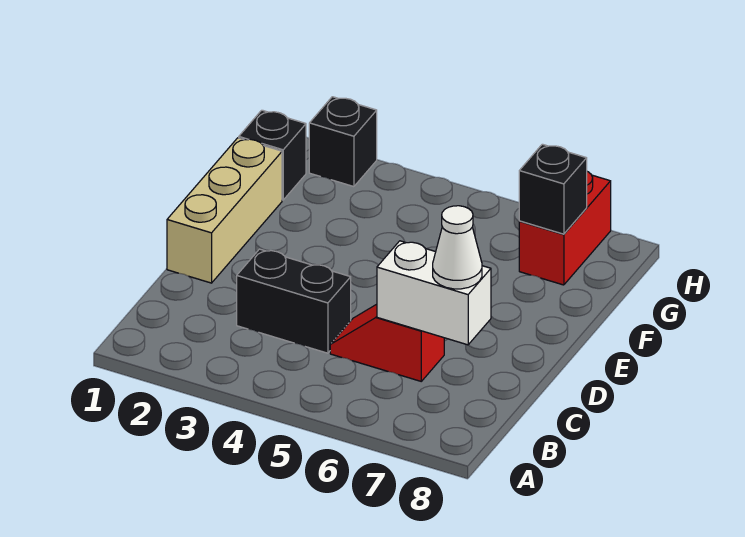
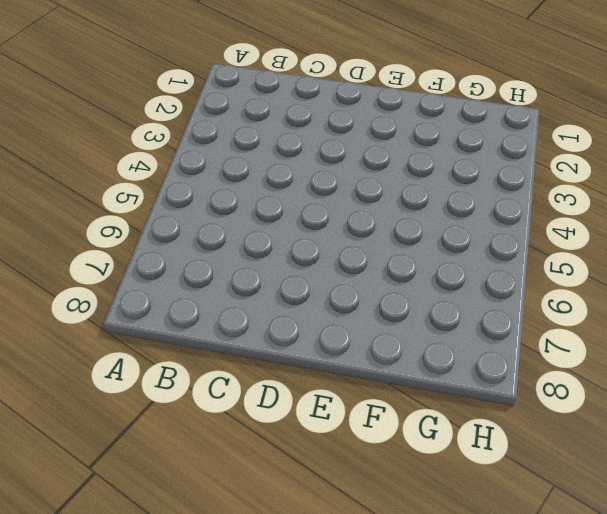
none -> black 1x2 brick [237,249,351,353]
none -> red 1x2 slope [330,304,444,381]

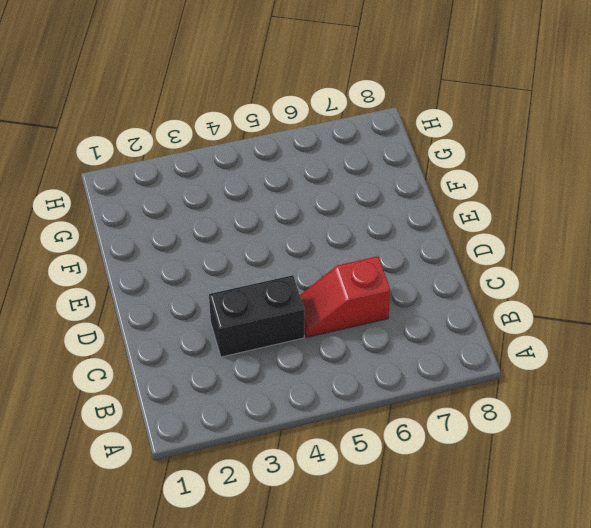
none -> tan 1x3 brick [167,138,282,283]
none -> black 1x1 brick [239,110,306,200]

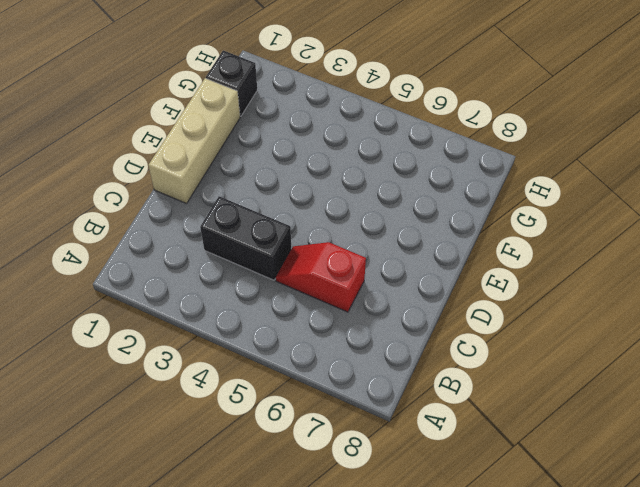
none -> red 1x2 brick [519,172,611,285]
none -> black 1x1 brick [309,97,377,187]

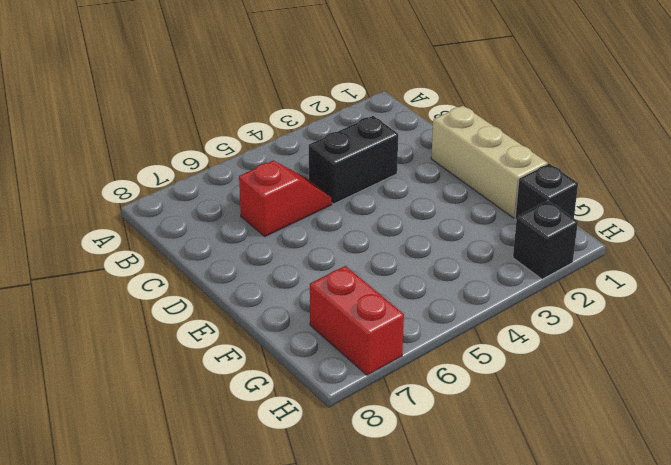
none -> white 1x2 brick [377,241,491,345]
none -> black 1x1 brick [519,144,587,234]

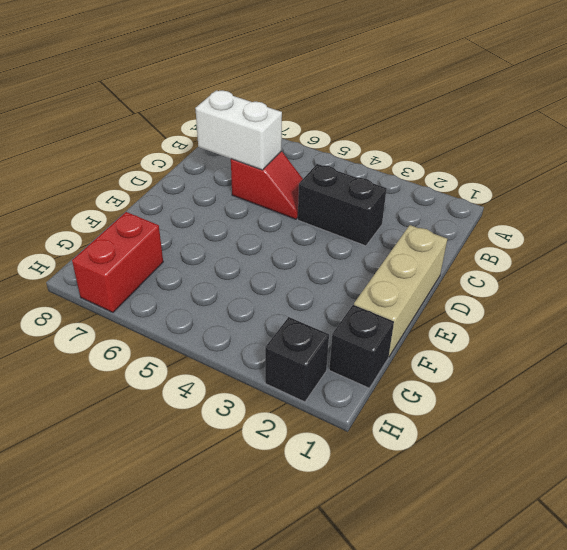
none -> black 1x1 brick [519,144,587,234]
none -> white 1x1 cone [433,206,482,289]

